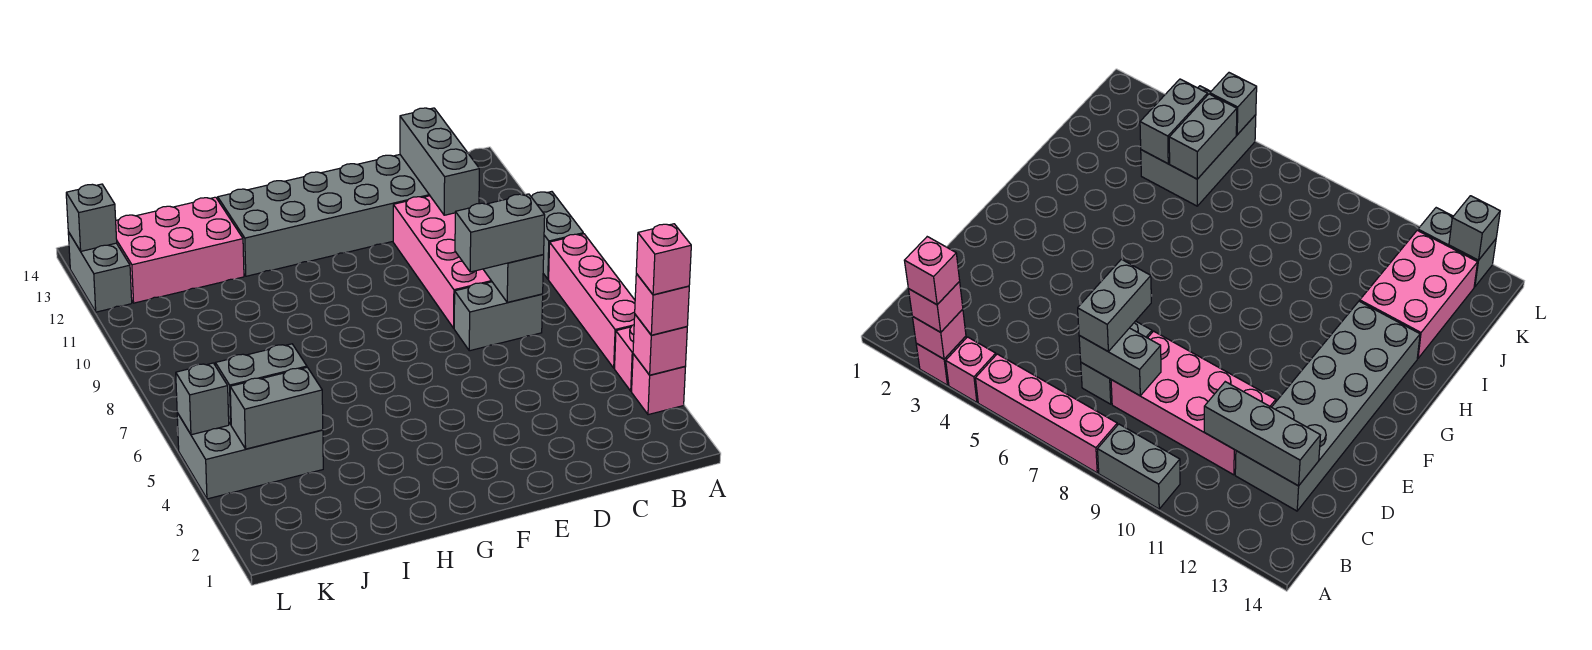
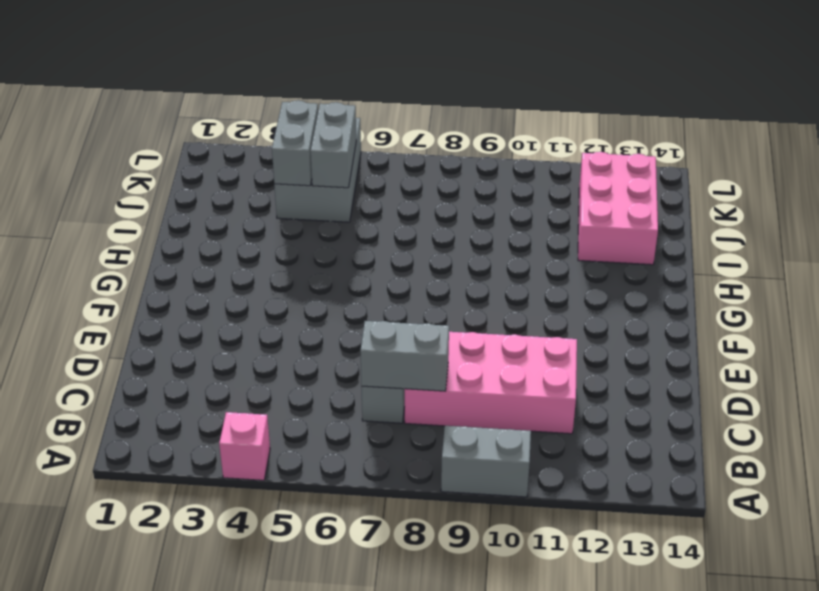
none -> pink 1x1 brick [632,354,685,415]
none -> pink 1x4 brick [549,234,635,368]
none -> grey 2x6 brick [218,155,430,276]

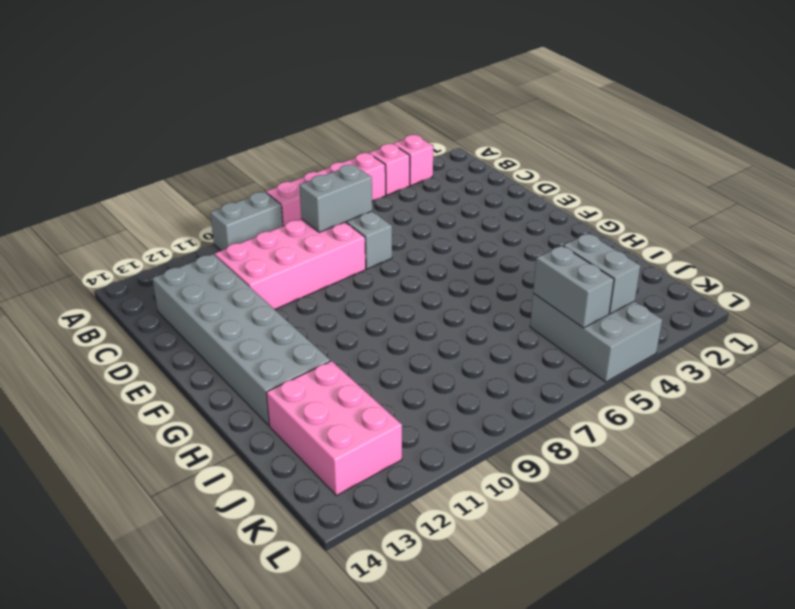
none -> grey 1x2 brick [68,232,132,312]
none -> pink 1x1 brick [633,315,687,375]
none -> grey 1x3 brick [400,108,479,215]

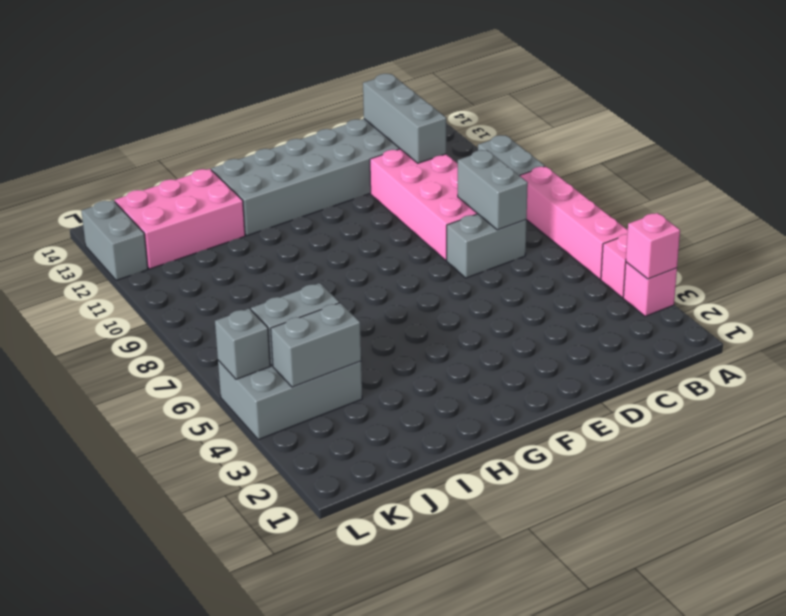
none -> grey 1x1 brick [66,184,117,251]
none -> pink 1x1 brick [635,274,689,335]
none -> grey 1x2 brick [455,194,545,272]

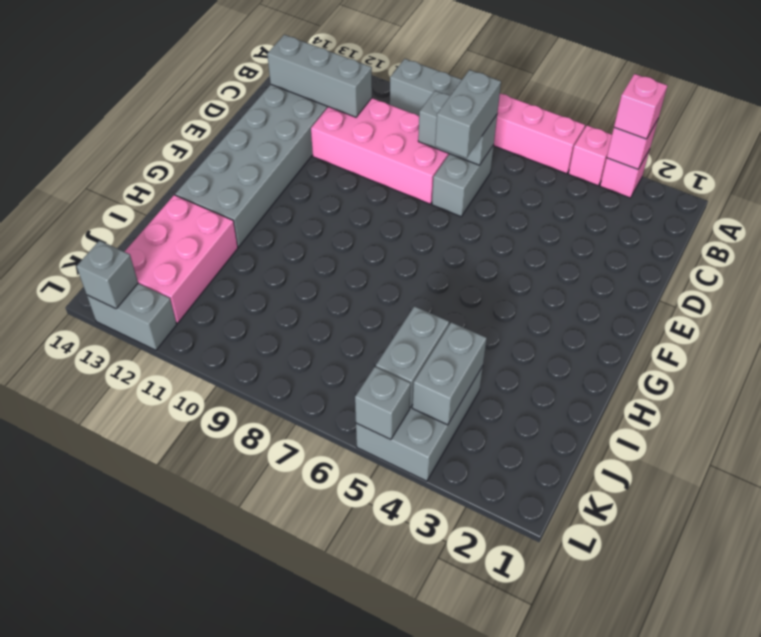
none -> pink 1x1 brick [636,224,691,295]

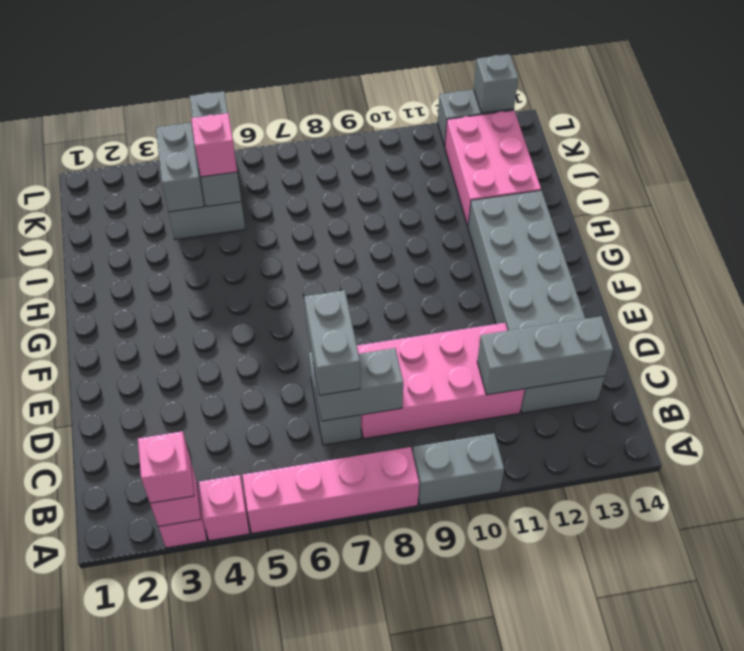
pink 1x1 brick [191,113,237,177] -> pink 1x1 brick moved to [636,224,691,295]

